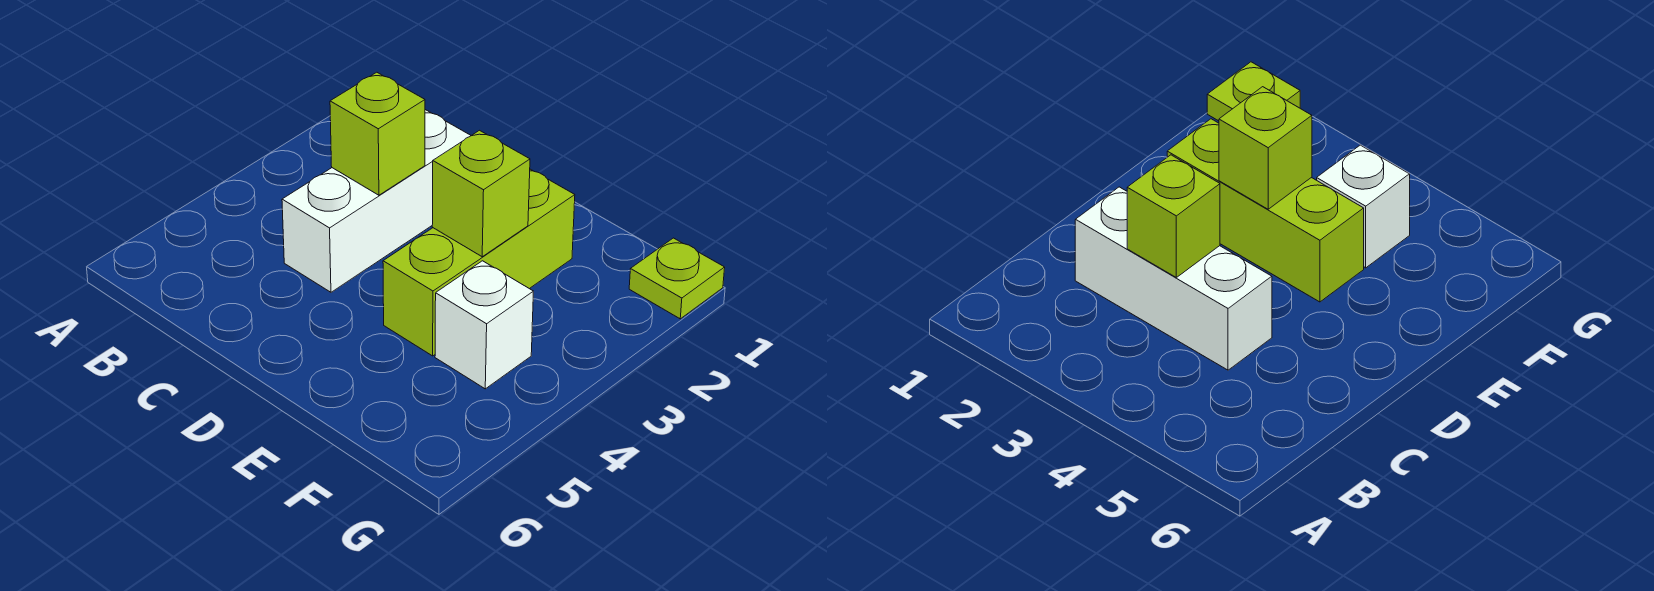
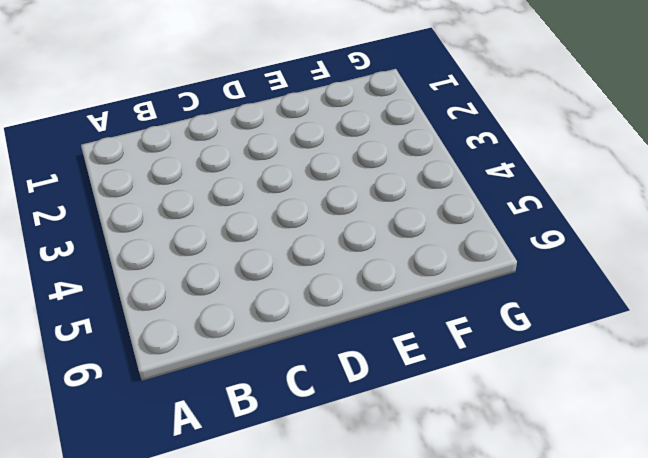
none -> white 1x3 brick [282,110,471,292]
none -> lime 1x3 brick [383,169,575,356]

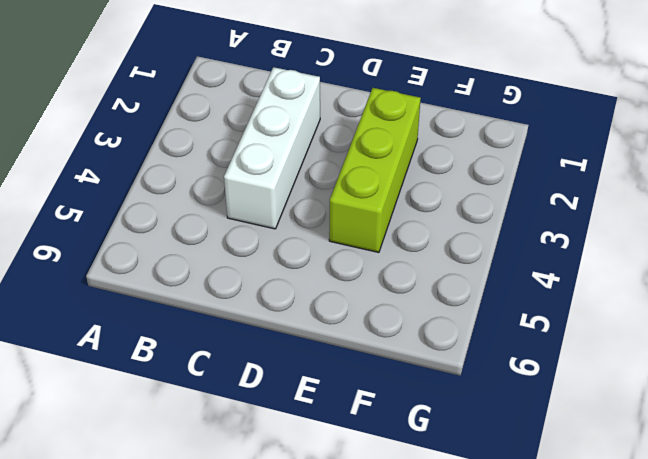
none -> white 1x1 brick [435,261,533,389]
none -> lime 1x1 plate [629,238,725,319]

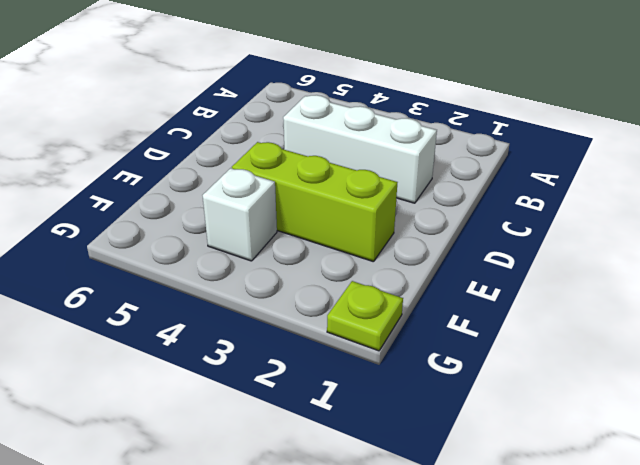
none -> lime 1x1 brick [330,72,425,195]
none -> lime 1x1 brick [432,130,530,257]

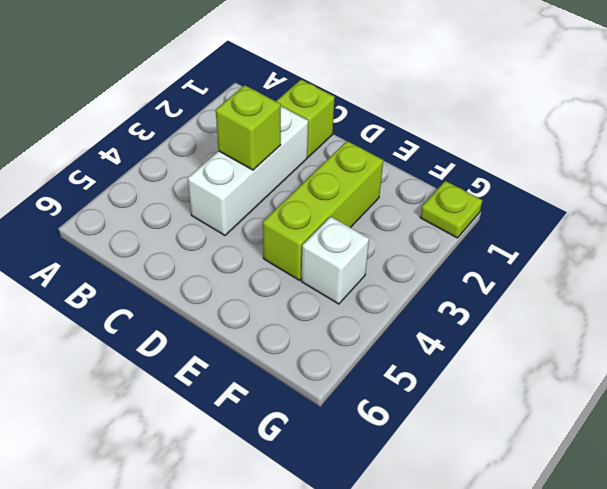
lime 1x1 brick [276,80,335,157] -> lime 1x1 brick moved to [432,130,530,257]

